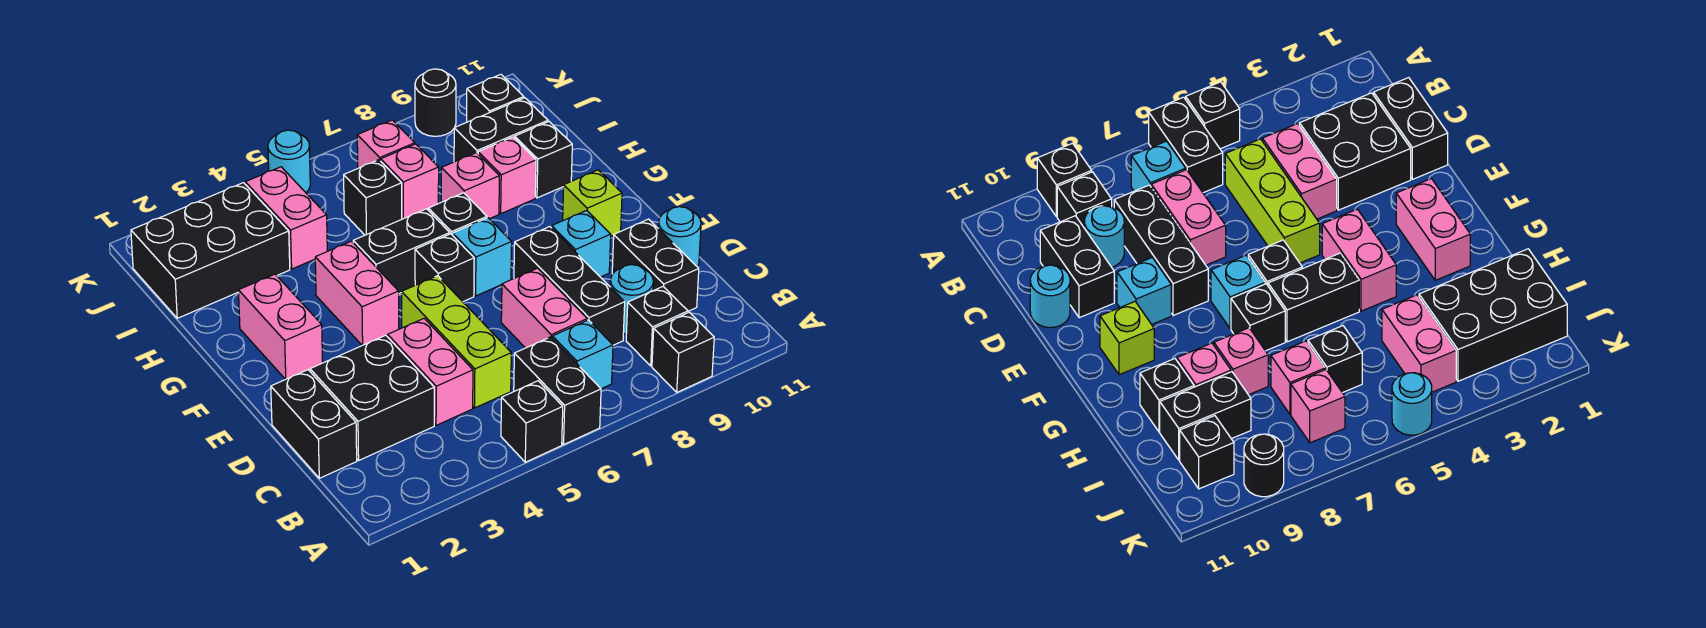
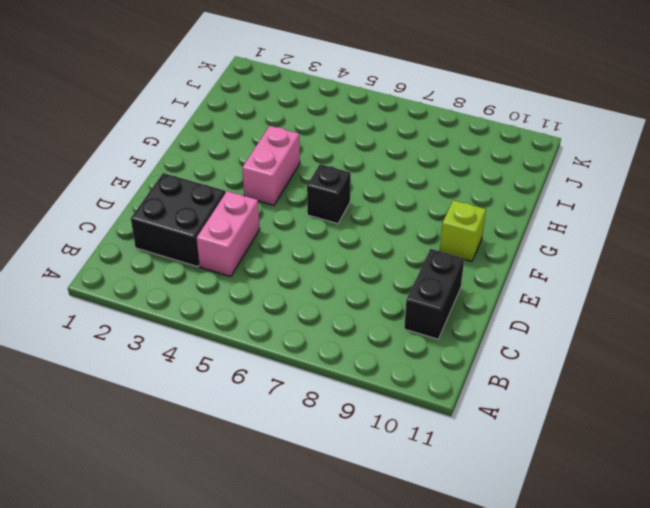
none -> black 1x1 brick [501,381,563,462]
none -> black 1x2 brick [514,337,601,444]
none -> black 1x1 brick [652,312,714,392]
none -> cyan 1x1 brick [552,320,613,389]

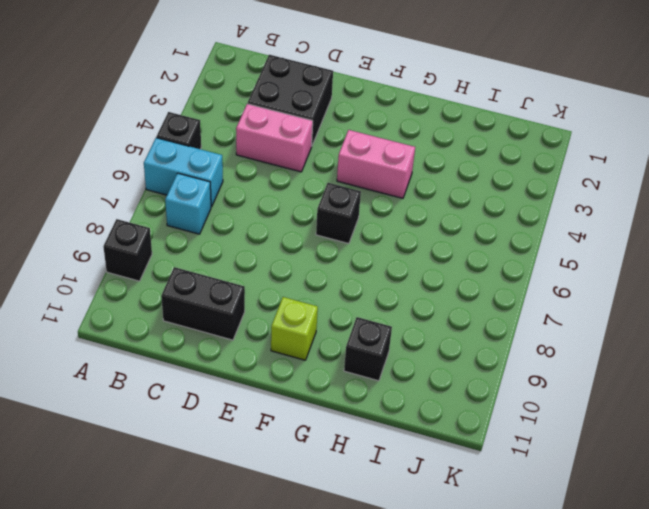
cyan 1x2 brick [144,138,223,207] -> black 1x2 brick [514,337,601,444]
none -> black 1x1 brick [626,287,688,366]
none -> black 1x2 brick [271,370,357,478]
none -> lime 1x3 brick [402,276,511,408]
none -> pink 1x2 brick [501,268,587,348]

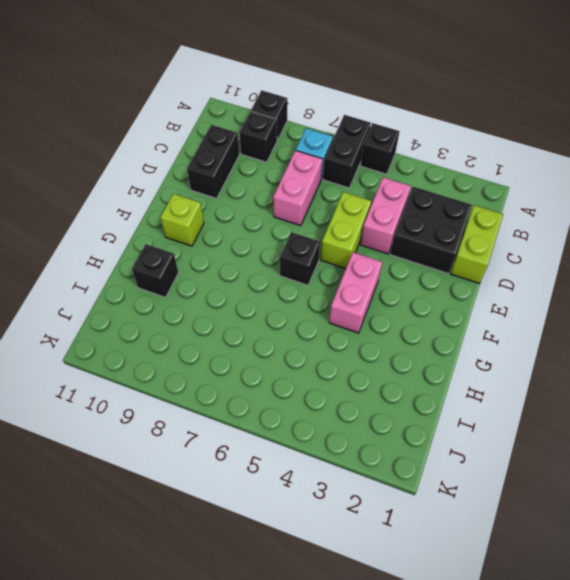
lime 1x2 brick [450,205,503,283] -> black 1x2 brick [271,370,357,478]
lime 1x2 brick [321,192,371,269] -> lime 1x3 brick [402,276,511,408]
none -> black 1x3 brick [514,227,625,345]
none -> cyan 1x1 round brick [610,265,653,334]
none -> cyan 1x1 round brick [658,207,701,267]
none -> cyan 1x1 brick [552,210,611,277]

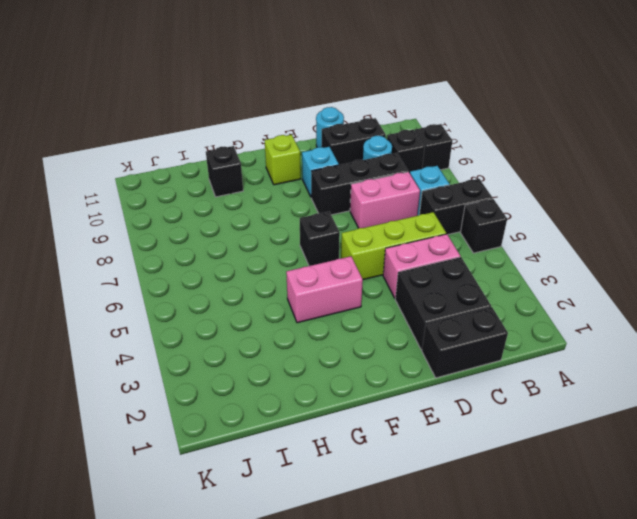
none -> pink 1x2 brick [238,274,323,380]
none -> cyan 1x1 brick [453,218,512,296]
none -> black 1x2 brick [353,209,450,294]
none -> black 1x1 brick [428,193,487,235]

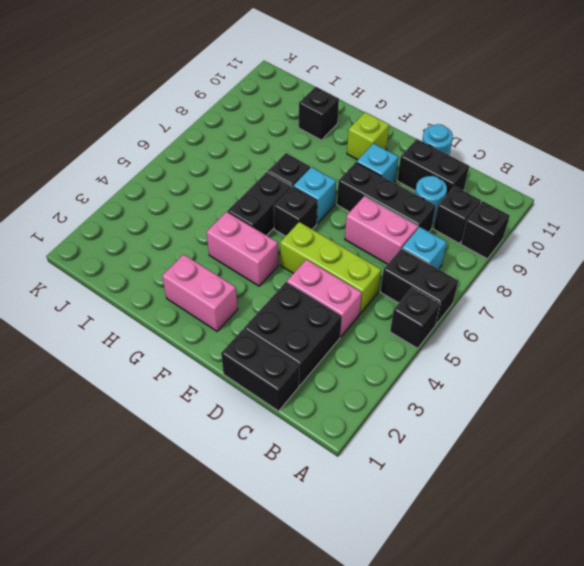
none -> pink 1x1 brick [441,153,499,219]
none -> pink 1x1 brick [478,137,536,214]
none -> black 2x3 brick [131,183,290,318]
none -> pink 1x2 brick [245,167,327,269]

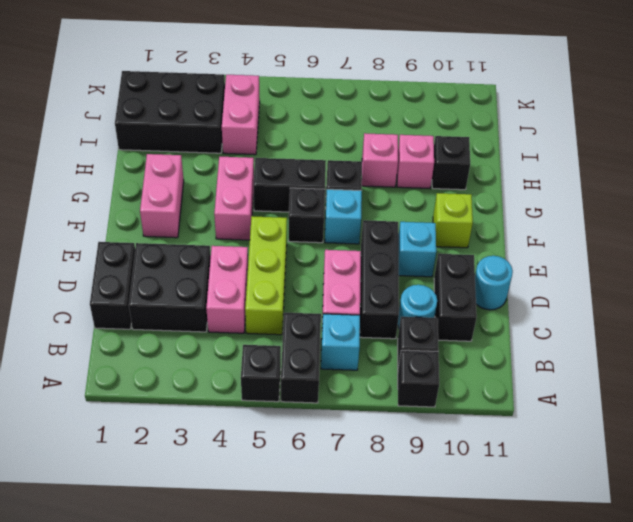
none -> black 1x1 brick [344,160,402,235]
none -> pink 1x1 brick [381,144,439,219]
none -> black 1x2 brick [454,98,548,162]
none -> pink 1x1 brick [357,120,415,168]

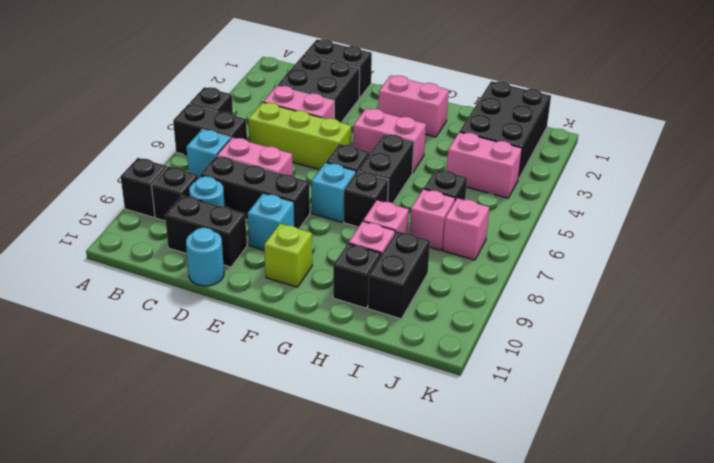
none -> black 1x1 brick [467,74,524,122]
none -> cyan 1x1 round brick [268,130,310,192]
none -> black 1x1 round brick [415,69,456,136]

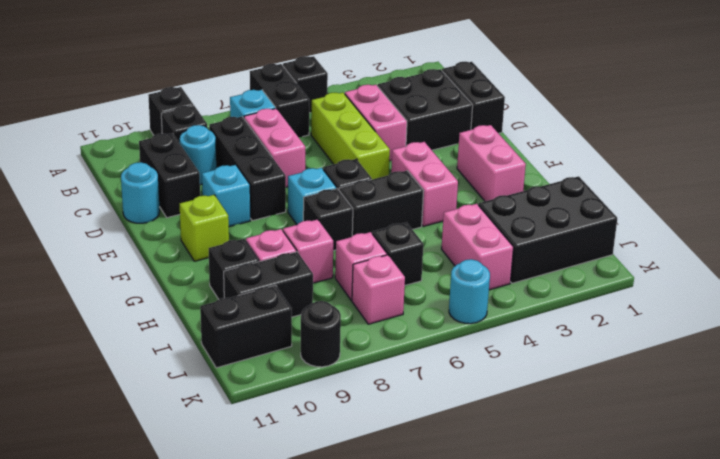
black 1x2 brick [200,285,292,368] -> black 1x1 brick [467,74,524,122]

